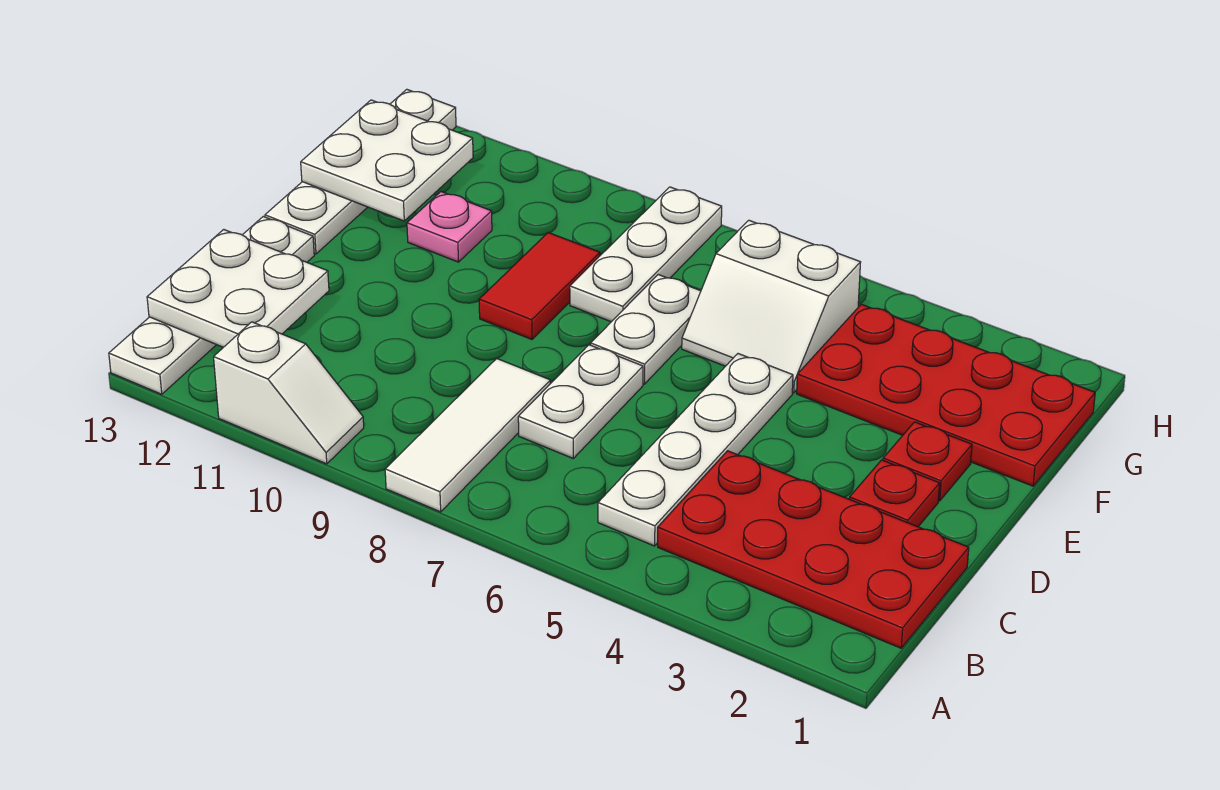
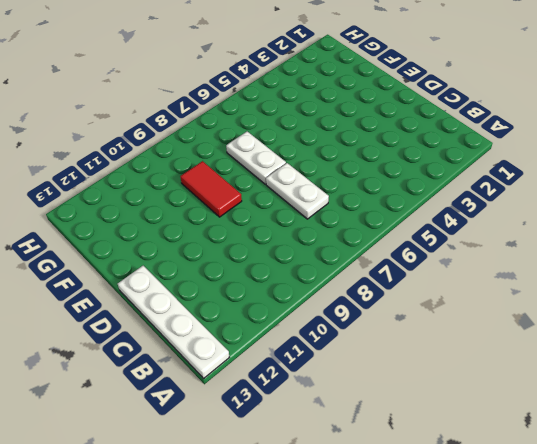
none -> white 1x3 tile [385,359,550,512]
none -> white 1x2 slope [214,322,364,464]
none -> red 2x4 plate [658,451,969,648]

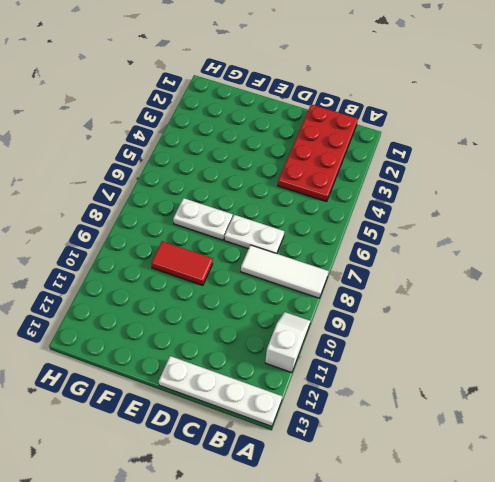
none -> white 1x4 plate [598,354,793,546]
none -> red 1x1 plate [849,460,940,527]
none -> red 1x1 plate [883,422,972,501]

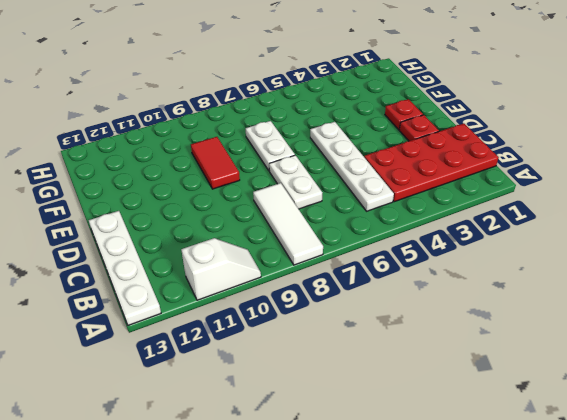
none -> white 1x4 plate [265,89,456,254]
none -> red 2x4 plate [797,304,1095,486]
none -> white 2x2 slope [682,220,861,393]

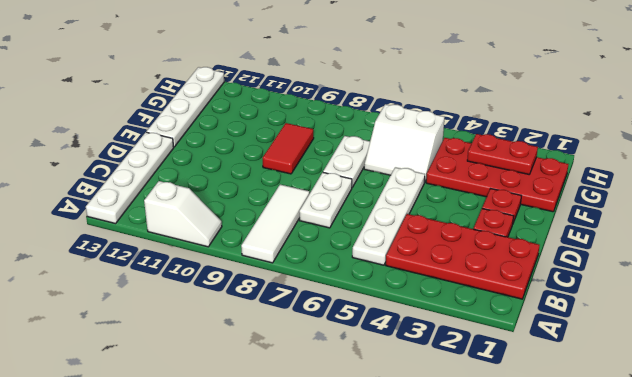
red 1x2 plate [467,134,538,174] -> none
none -> white 1x3 plate [570,187,722,322]
none -> pink 1x1 plate [407,192,492,262]
none -> white 2x2 plate [147,230,329,347]

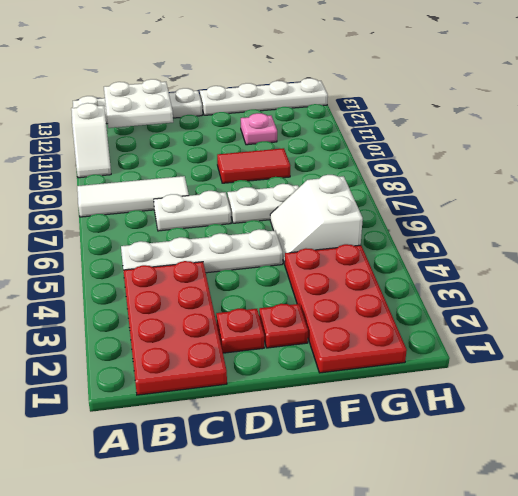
none -> white 1x3 plate [570,187,722,322]
none -> white 2x2 plate [301,100,473,221]

